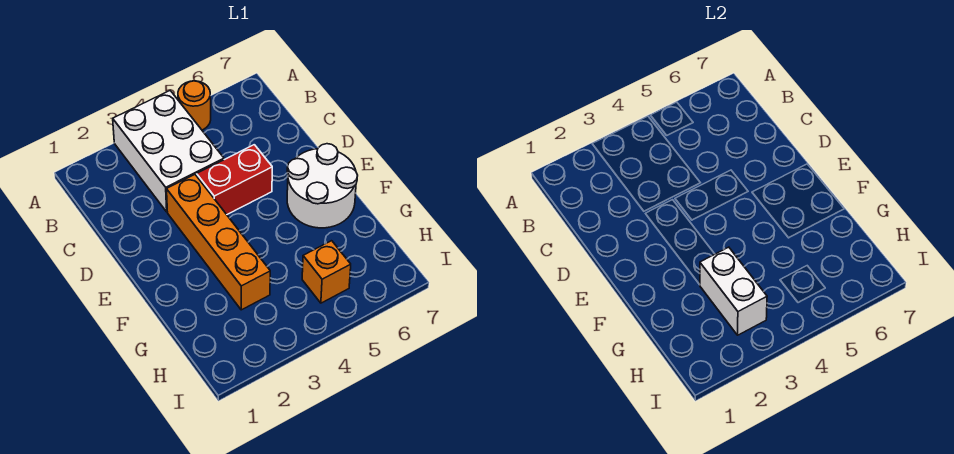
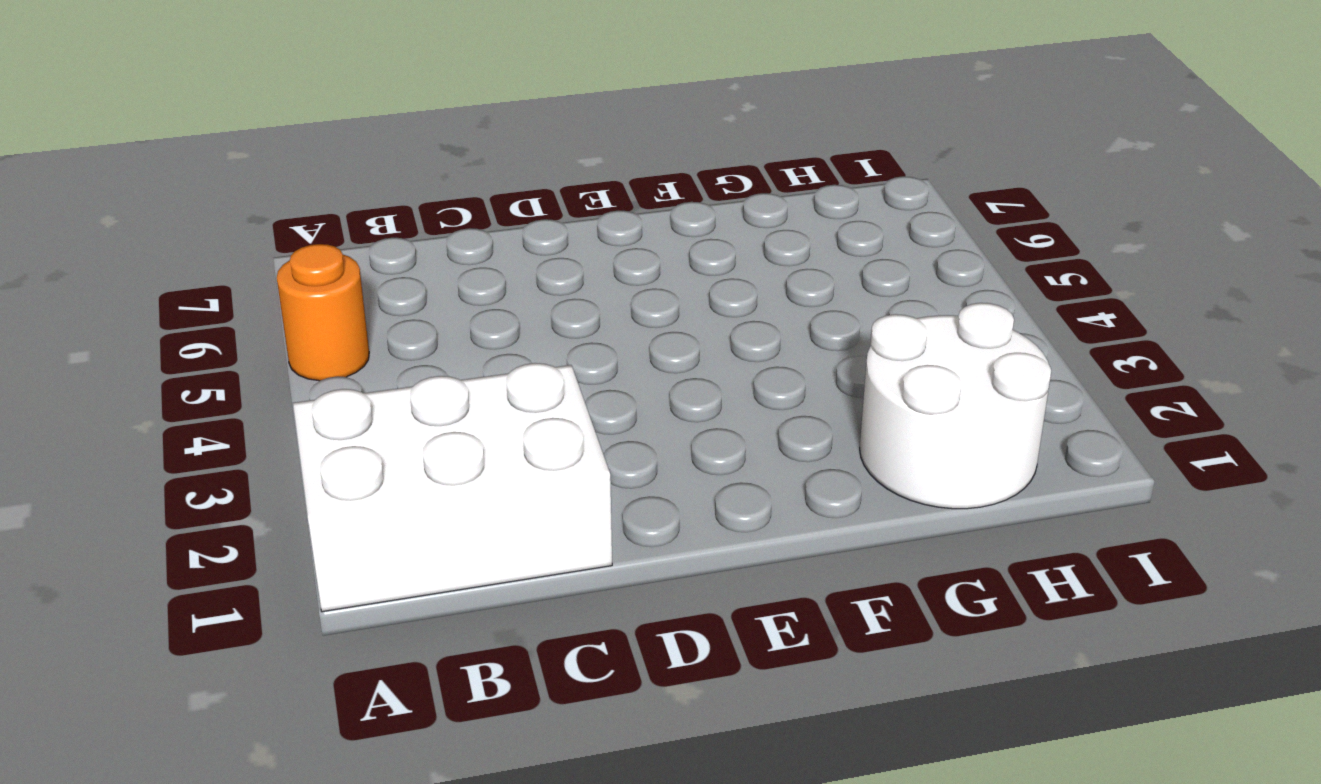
white 2x3 brick [293,363,612,612] -> white 2x3 brick moved to [113,91,224,212]
white 2x2 round brick [860,303,1051,509] -> white 2x2 round brick moved to [287,144,358,228]
none -> orange 1x4 brick [167,175,270,310]
none -> red 1x2 brick [197,145,272,214]

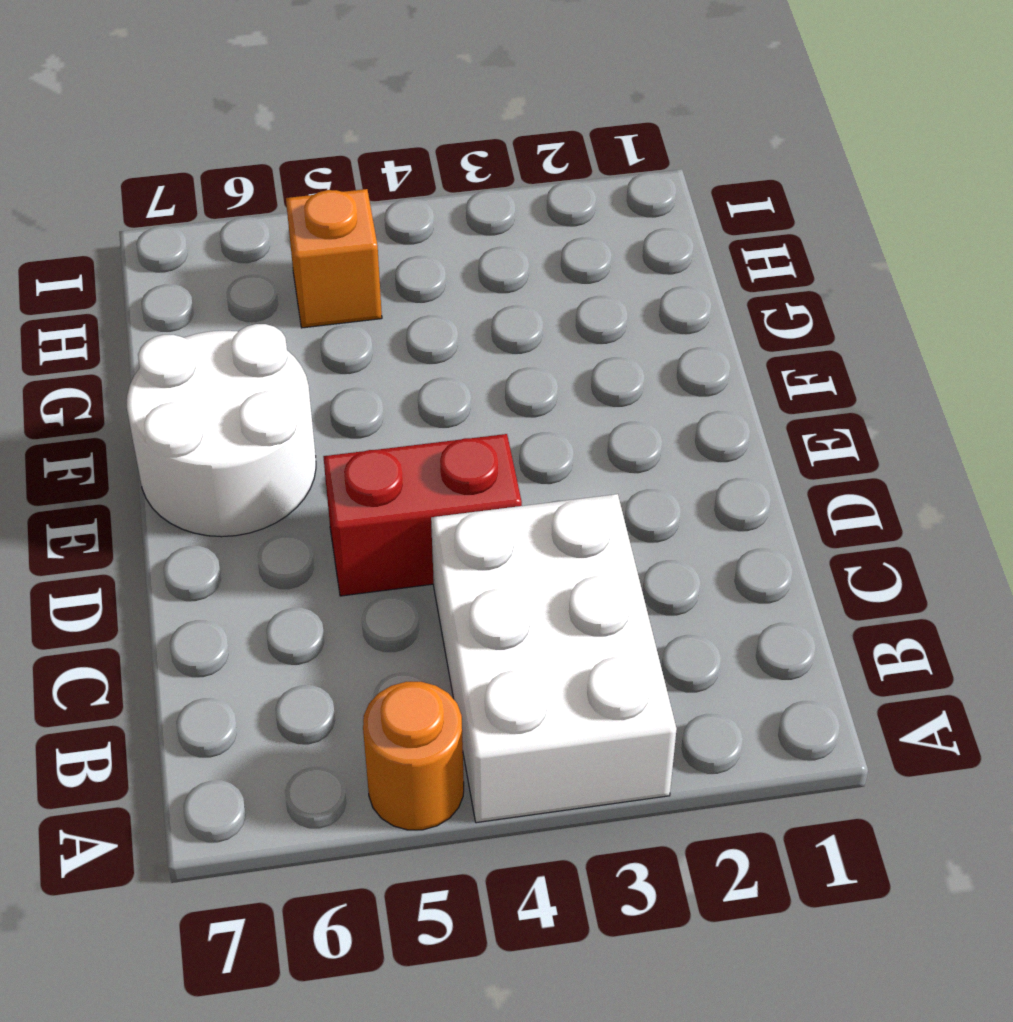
none -> orange 1x4 brick [167,175,270,310]
none -> white 1x2 brick [700,247,767,335]

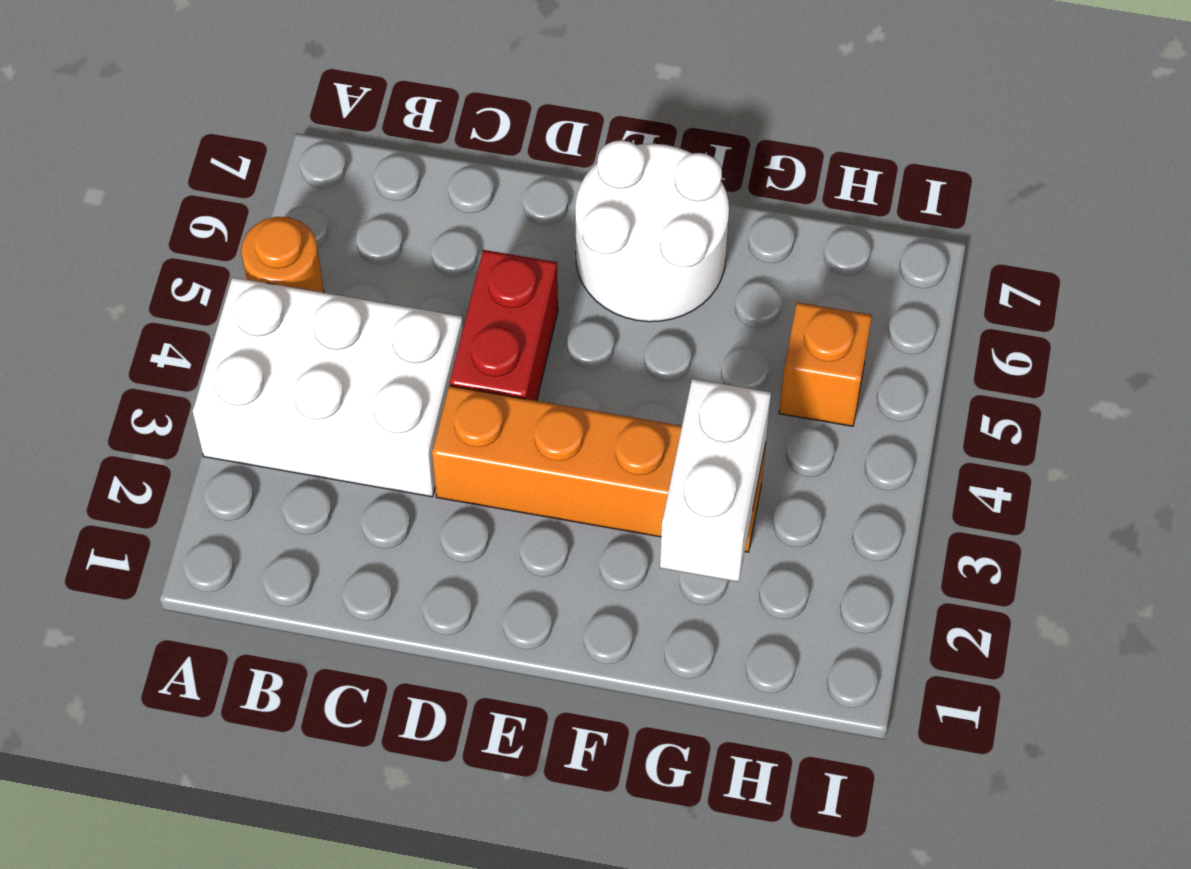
white 1x2 brick [660,379,771,582] -> white 1x2 brick turned to [700,247,767,335]

